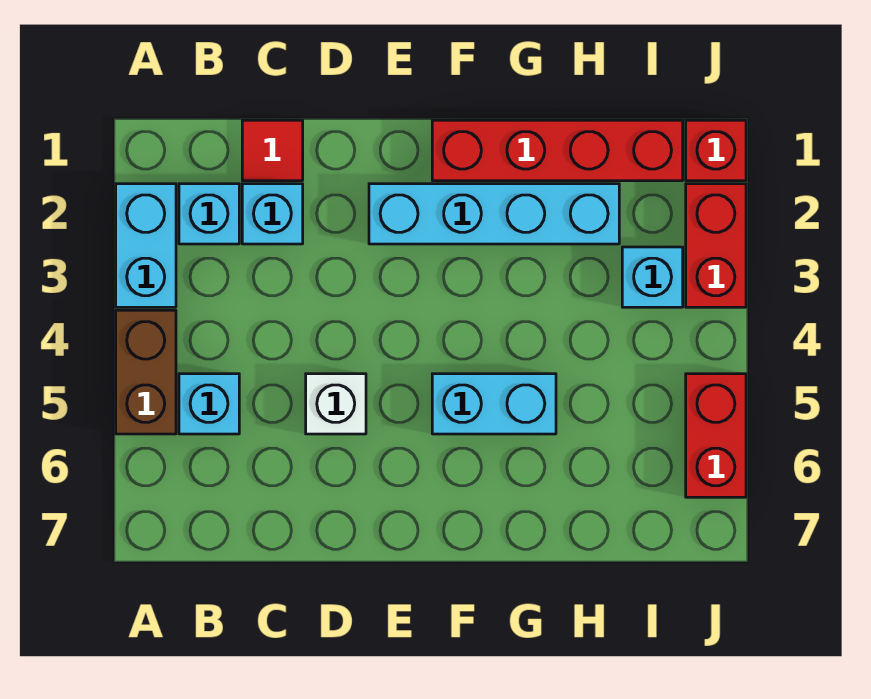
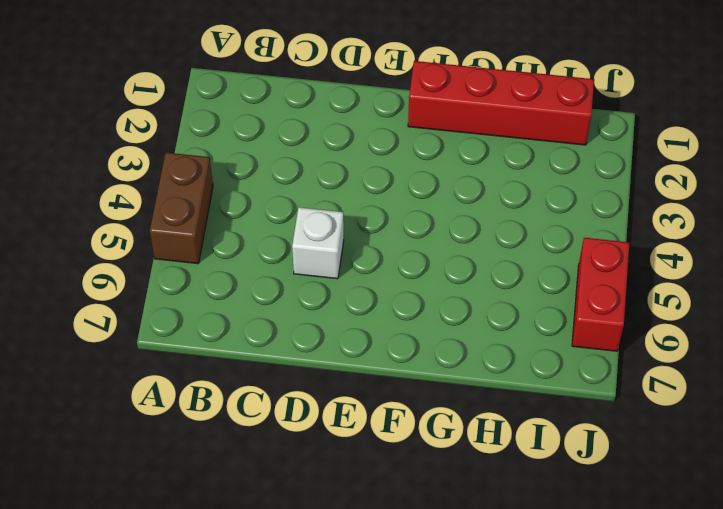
none -> cyan 1x2 brick [116,184,176,307]
none -> cyan 1x1 brick [179,184,239,244]
none -> cyan 1x1 brick [179,374,239,434]

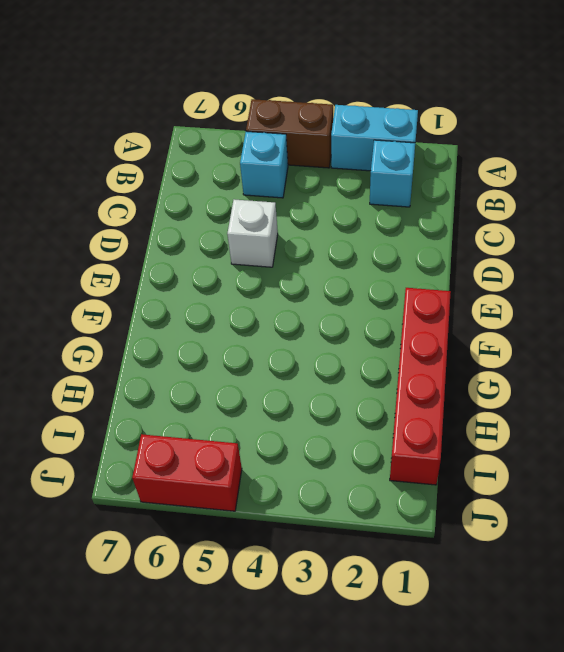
none -> red 1x1 tile [242,120,303,181]
none -> cyan 1x1 brick [242,184,303,244]
none -> cyan 1x4 brick [369,184,619,244]

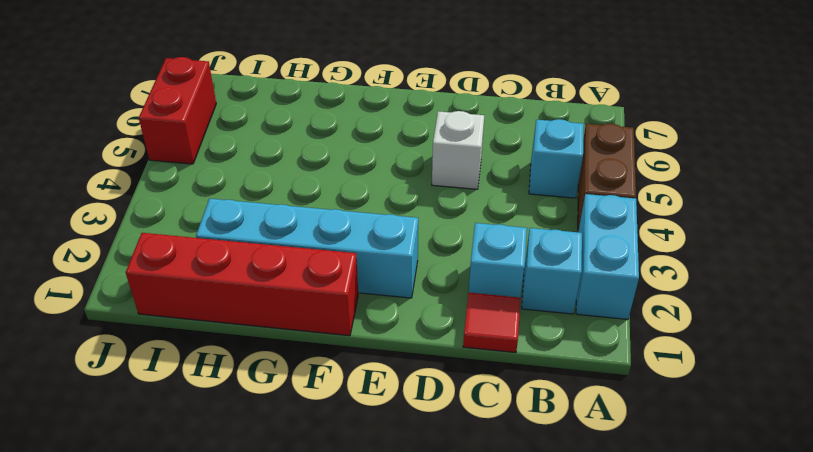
none -> cyan 1x2 brick [432,374,556,434]
none -> cyan 1x1 brick [622,247,683,307]
none -> red 1x1 brick [686,120,746,181]

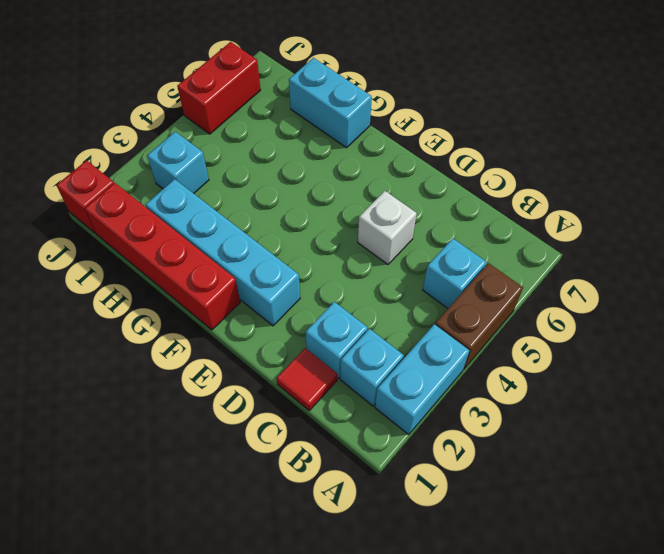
cyan 1x2 brick [289,58,372,148] -> cyan 1x2 brick moved to [432,374,556,434]
none -> red 1x2 brick [686,184,746,307]

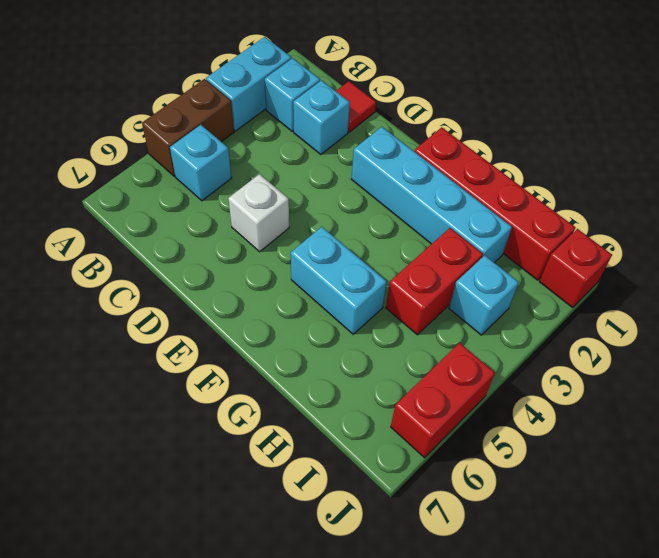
red 1x2 brick [386,228,483,335] -> red 1x2 brick moved to [686,184,746,307]

